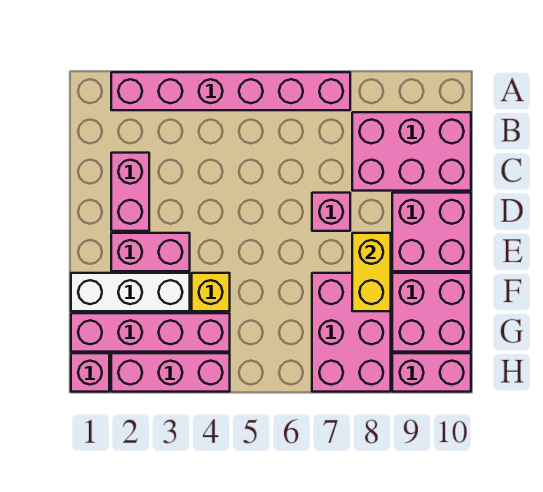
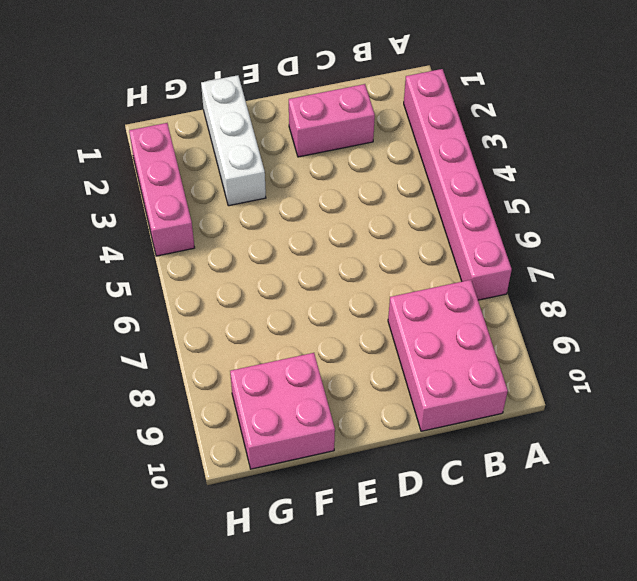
none -> pink 1x1 brick [312,193,350,231]
none -> pink 2x2 brick [392,193,471,271]
none -> pink 1x2 brick [111,233,190,271]

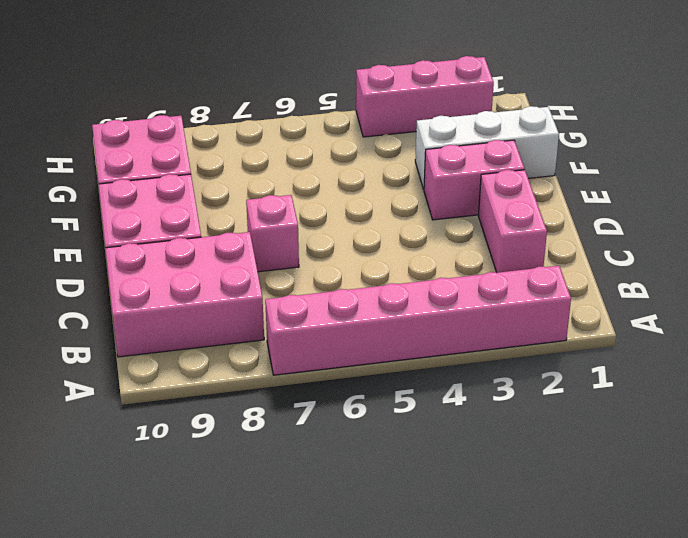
none -> yellow 1x1 brick [192,273,230,311]
none -> pink 2x3 brick [312,273,391,392]
none -> pink 1x4 brick [71,313,230,352]

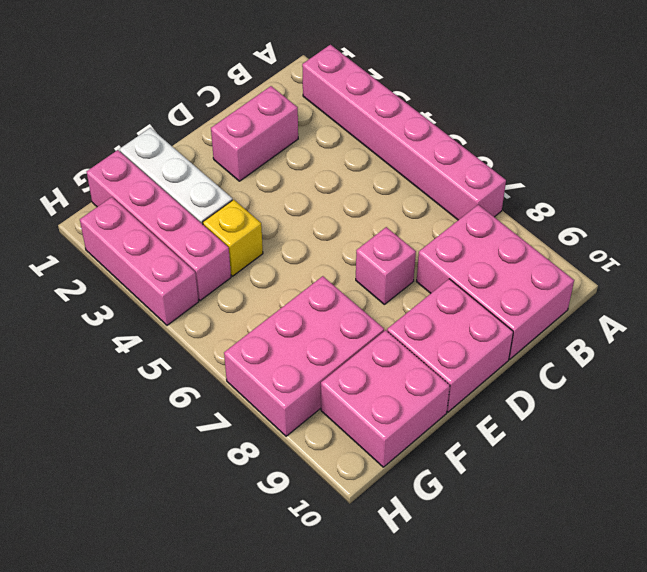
none -> pink 1x2 brick [111,233,190,271]
none -> pink 1x1 brick [71,353,109,392]
none -> pink 1x2 brick [392,353,471,392]

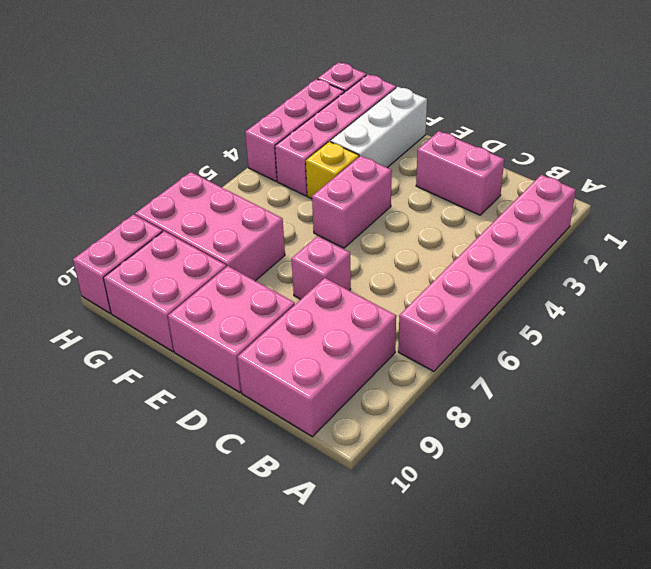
pink 1x2 brick [312,156,392,248] -> pink 1x2 brick moved to [111,233,190,271]
none -> yellow 1x2 brick [352,233,391,311]

